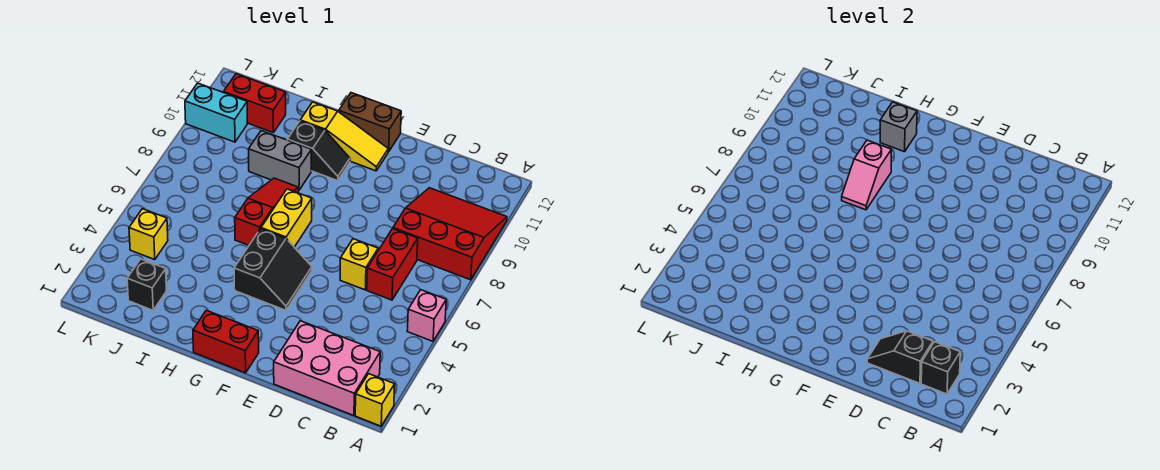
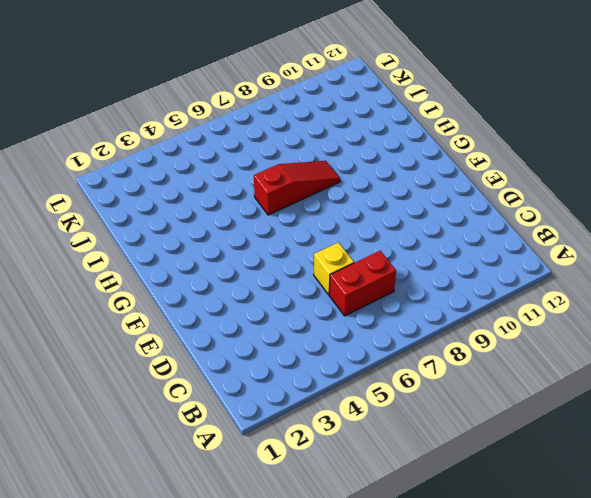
none -> yellow 1x1 brick [355,374,395,426]
none -> pink 1x1 brick [407,290,446,341]
none -> red 3x3 slope [393,188,507,280]

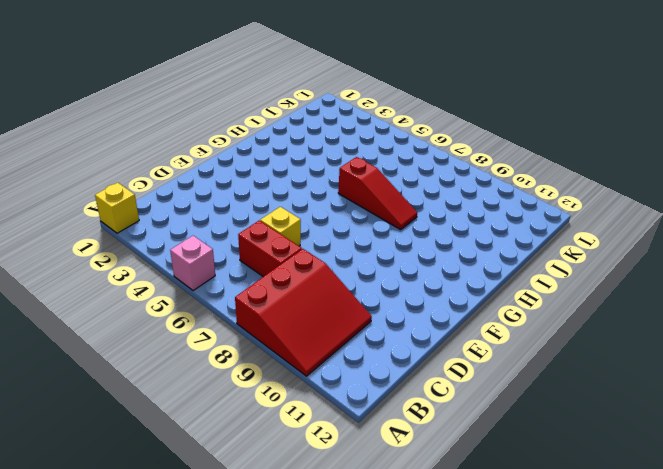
none -> pink 2x3 brick [274,321,380,416]
none -> red 1x2 brick [193,310,259,373]
none -> black 2x2 slope [234,229,312,310]

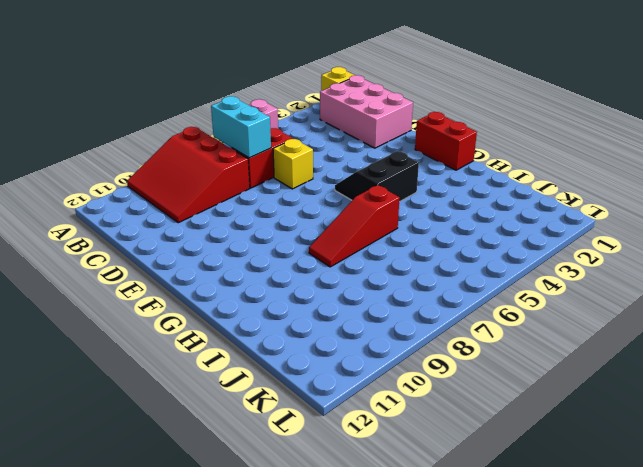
cyan 1x2 brick [211,96,271,158] -> cyan 1x2 brick moved to [185,83,247,142]
none -> yellow 1x3 slope [300,102,389,171]
none -> brown 1x2 brick [339,93,401,151]
none -> yellow 1x2 brick [261,189,312,247]

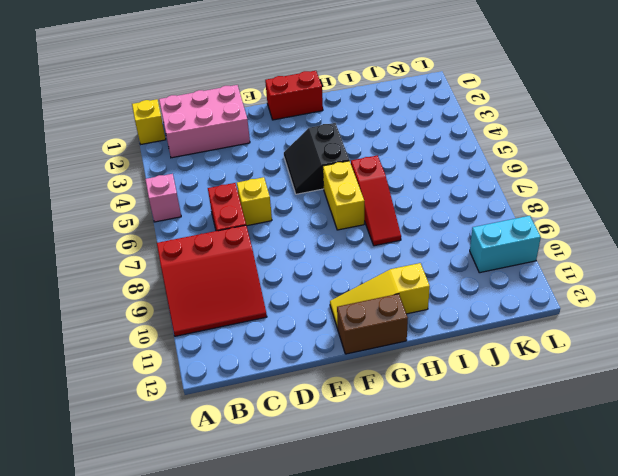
none -> black 1x2 slope [287,121,350,181]
none -> grey 1x2 brick [249,131,312,190]
none -> black 1x1 brick [127,259,166,310]

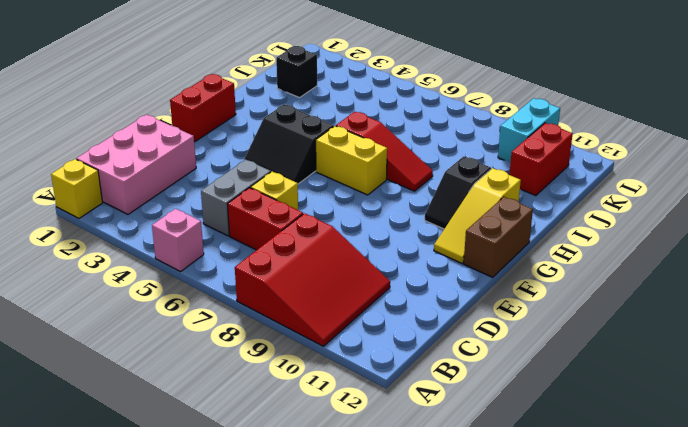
grey 1x2 brick [201,160,271,236] -> grey 1x2 brick moved to [249,131,312,190]
none -> yellow 1x1 brick [129,209,168,260]
none -> black 1x1 brick [921,342,960,394]
none -> black 1x2 slope [867,331,933,383]

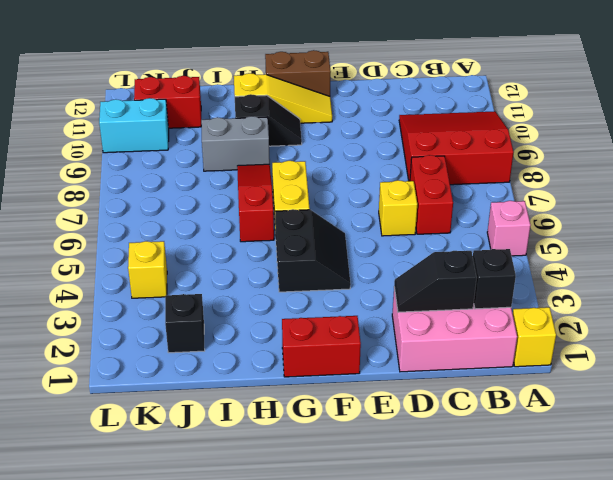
none -> pink 1x2 slope [842,140,892,210]
none -> grey 1x1 brick [880,102,917,152]

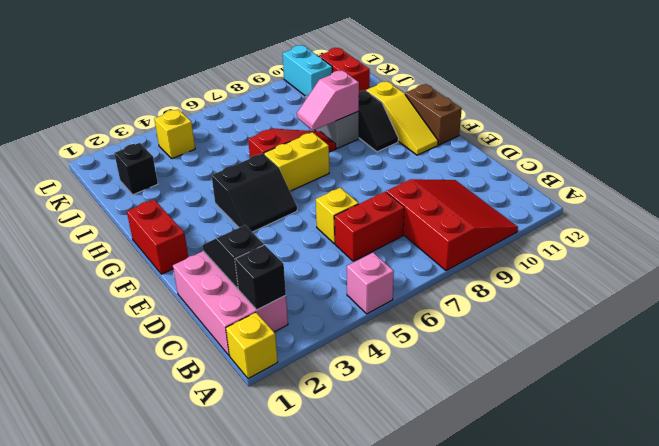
none -> grey 1x1 brick [880,102,917,152]

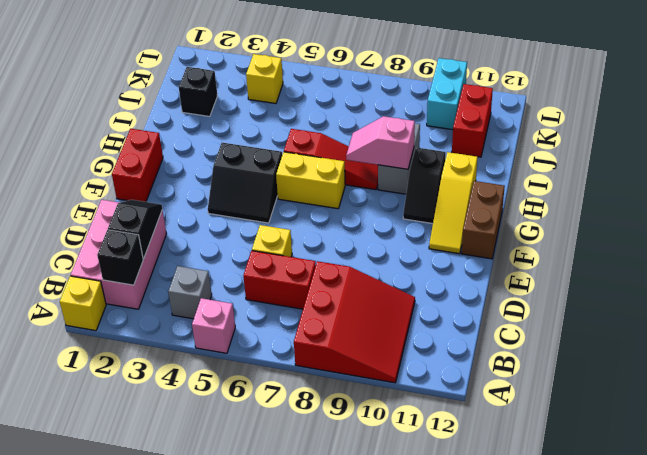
grey 1x1 brick [168,266,212,319] -> grey 1x1 brick moved to [880,102,917,152]

